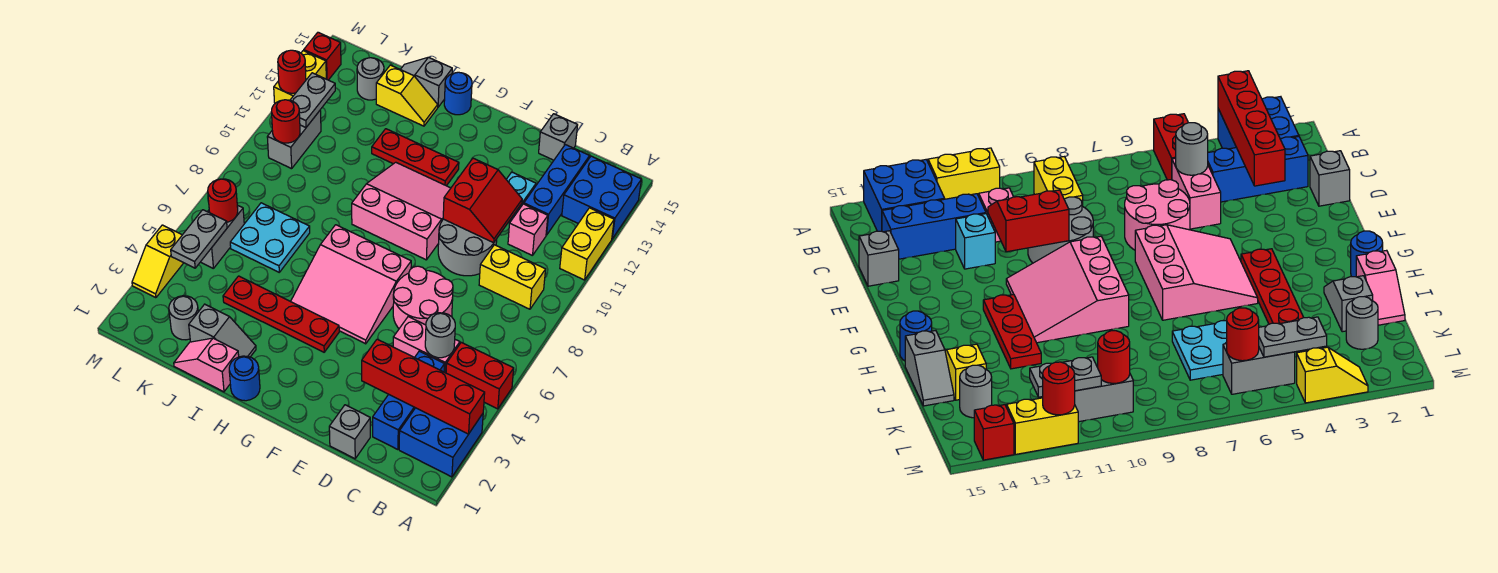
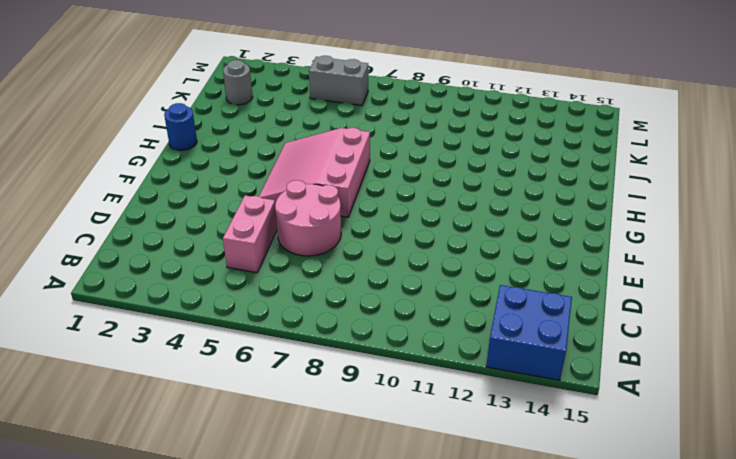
none -> blue 2x2 brick [399,408,483,477]
none -> red 1x2 brick [446,342,514,409]
none -> yellow 1x2 brick [560,208,614,280]
none -> yellow 1x2 brick [479,245,546,309]

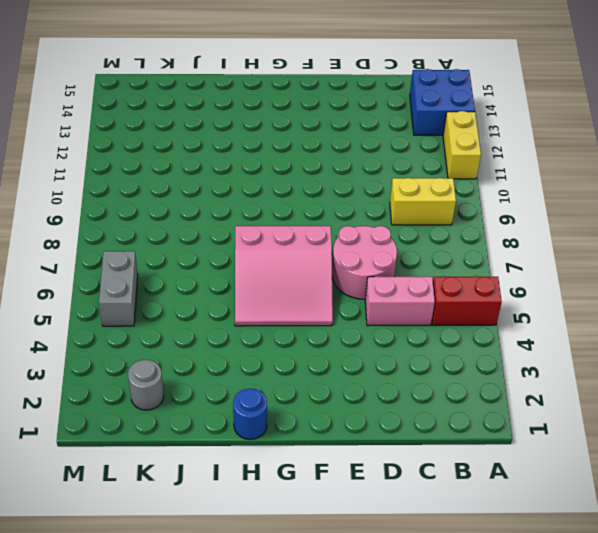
none -> blue 2x2 brick [399,408,483,477]
none -> blue 1x3 brick [373,351,445,450]
none -> pink 1x1 brick [508,204,548,256]
none -> blue 1x3 brick [524,145,590,235]

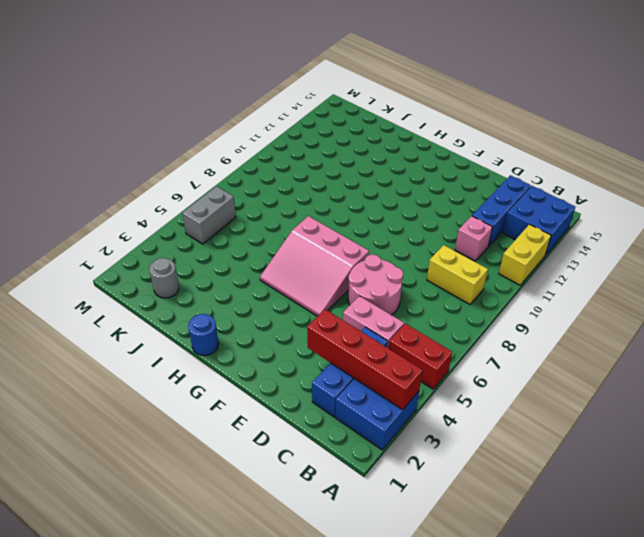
none -> grey 1x1 brick [329,405,370,459]
none -> grey 2x2 round brick [438,219,497,276]
none -> cyan 1x1 brick [506,172,536,219]
none -> grey 1x1 brick [539,114,578,160]

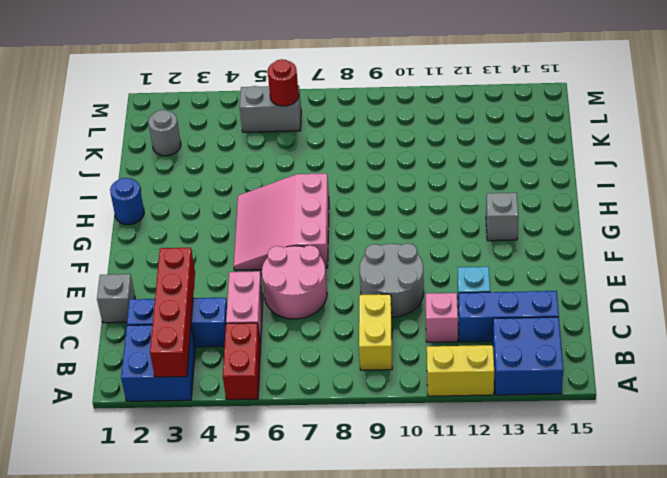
grey 1x1 brick [486,193,518,241] -> grey 1x1 brick moved to [539,114,578,160]
none -> pink 3x3 slope [352,162,451,260]
none -> red 1x4 plate [223,276,339,352]
none -> red 1x3 plate [372,129,459,186]
none -> blue 1x1 round brick [444,72,472,115]

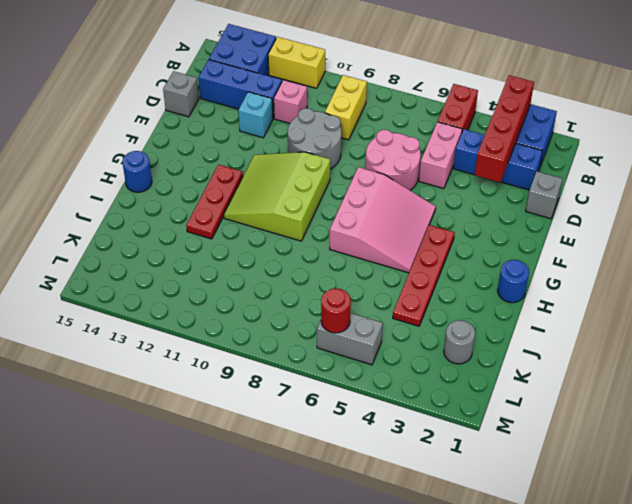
lime 3x3 slope [224,152,330,241] -> pink 3x3 slope [352,162,451,260]
none -> pink 1x2 slope [174,338,239,392]
none -> grey 1x2 slope [189,304,256,357]
none -> yellow 1x2 slope [376,65,438,126]
none -> grey 1x2 slope [400,57,452,107]

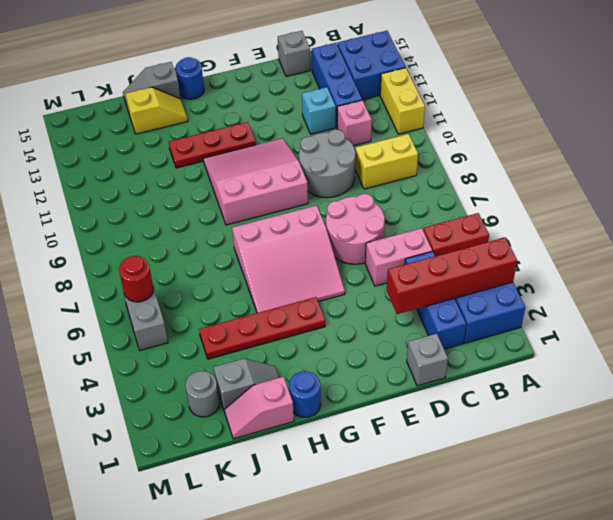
none -> cyan 2x2 plate [230,203,310,272]
none -> grey 1x1 round brick [357,58,384,100]
none -> grey 1x2 brick [267,111,321,169]
none -> yellow 1x2 slope [132,225,183,298]

